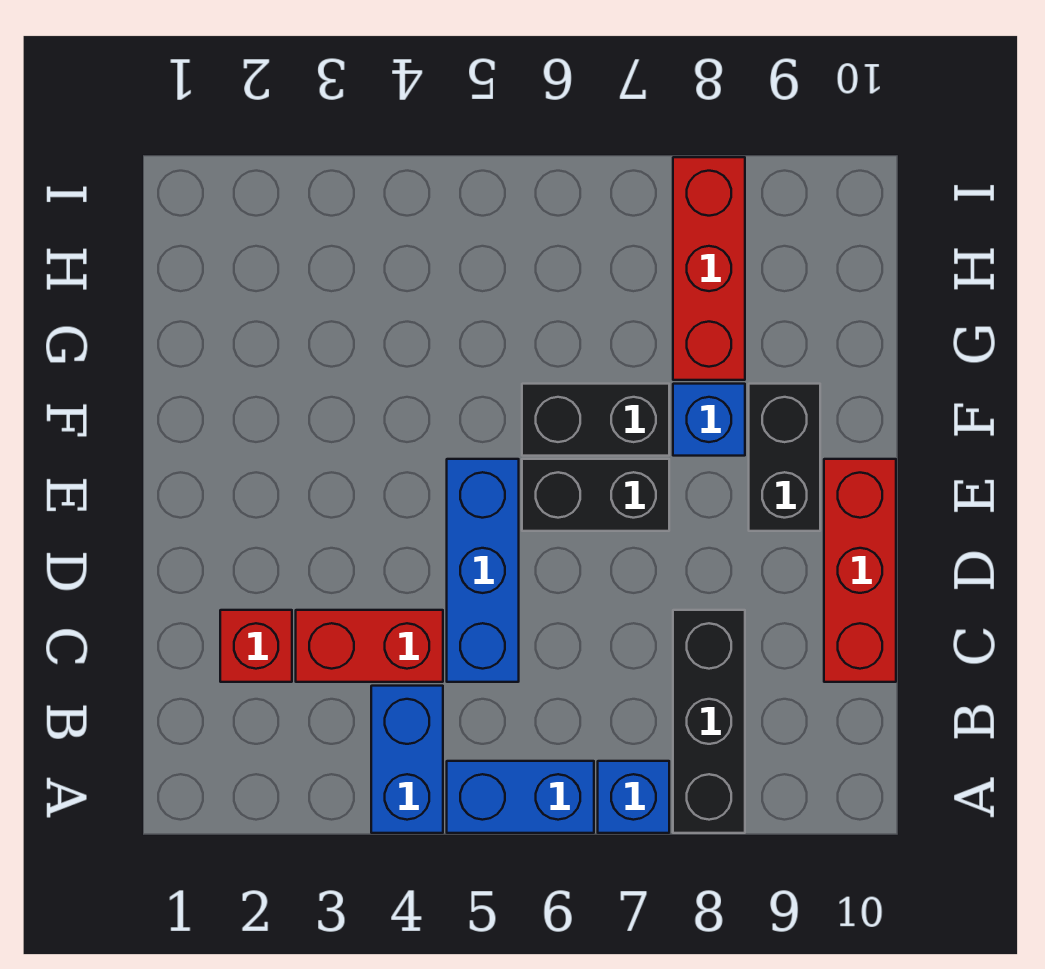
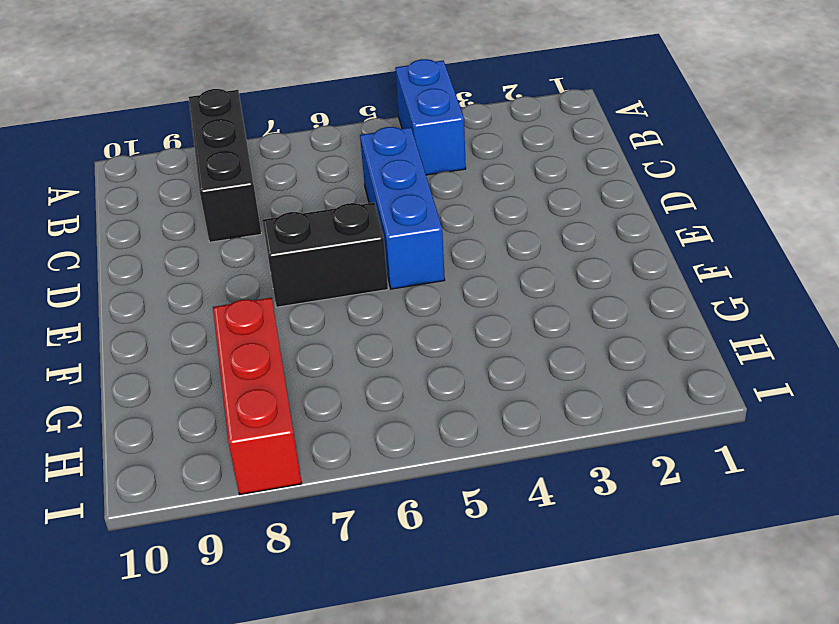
none -> blue 1x2 brick [447,761,594,833]
none -> blue 1x1 brick [598,761,669,833]
none -> red 1x1 brick [220,610,292,682]

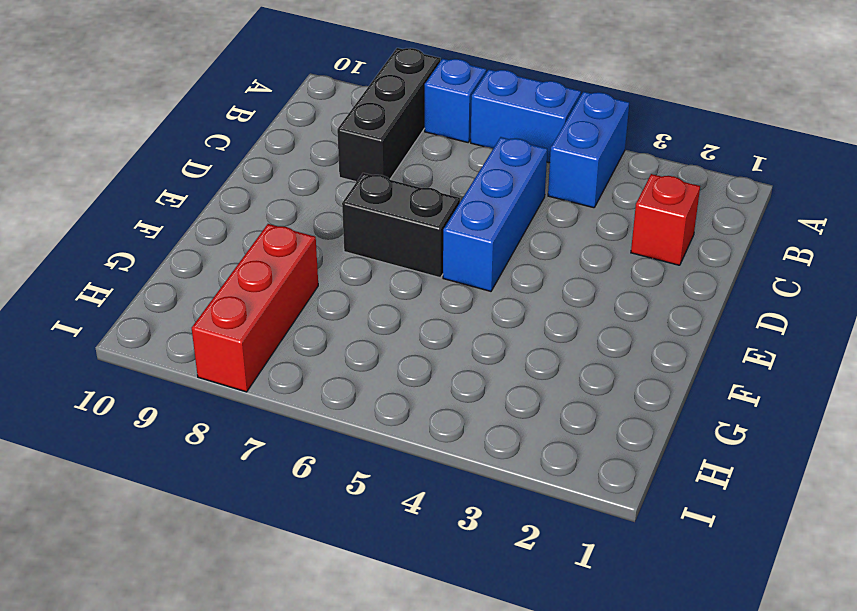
none -> red 1x2 brick [296,610,443,682]
none -> red 1x3 brick [824,459,896,682]
none -> black 1x2 brick [749,384,820,531]

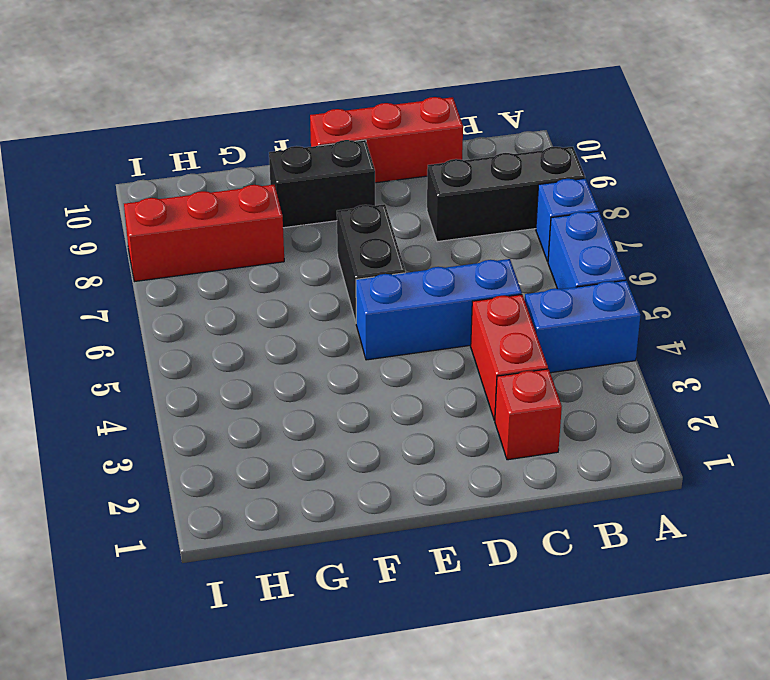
none -> black 1x2 brick [522,384,669,456]
none -> blue 1x1 brick [673,384,745,456]

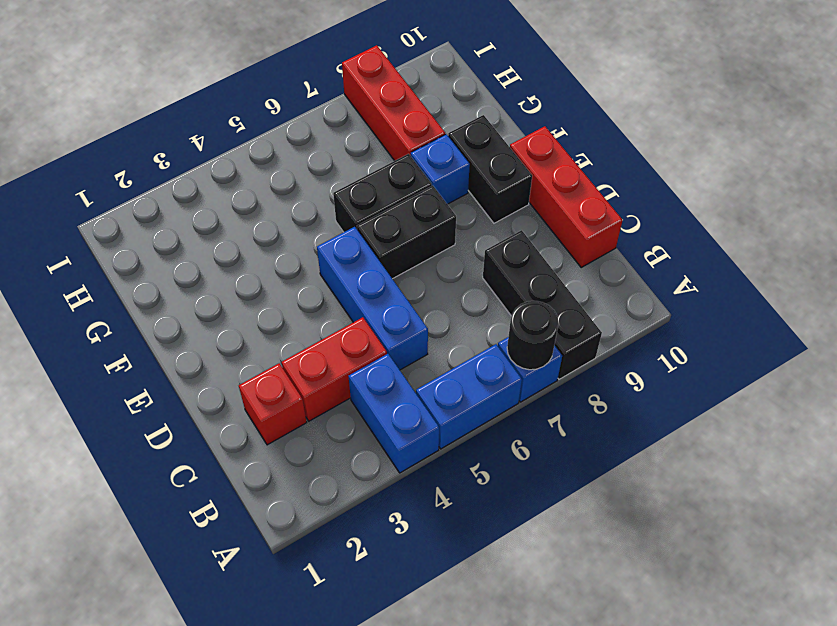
black 1x1 round brick [507,301,559,370] -> none

